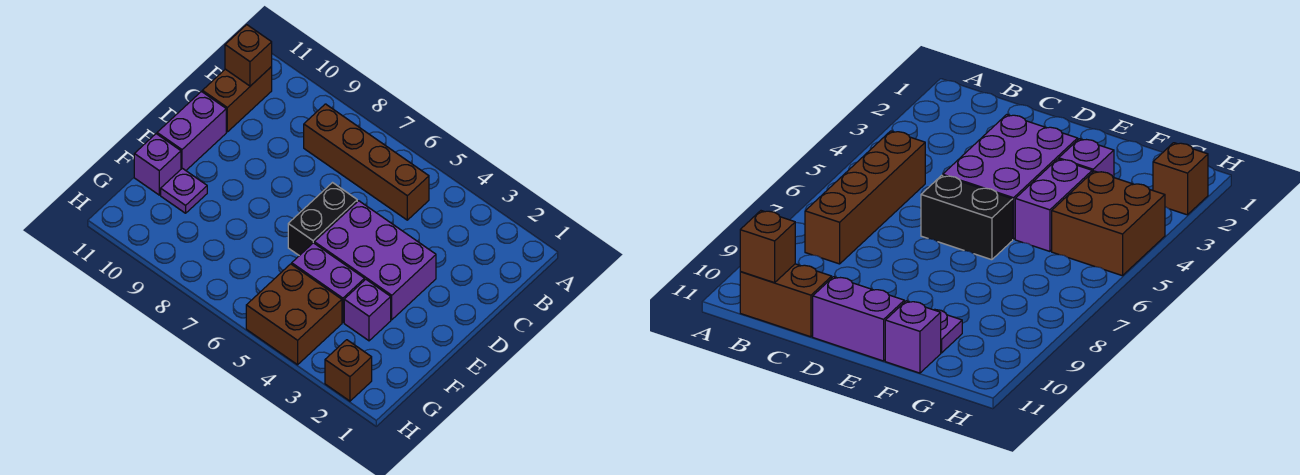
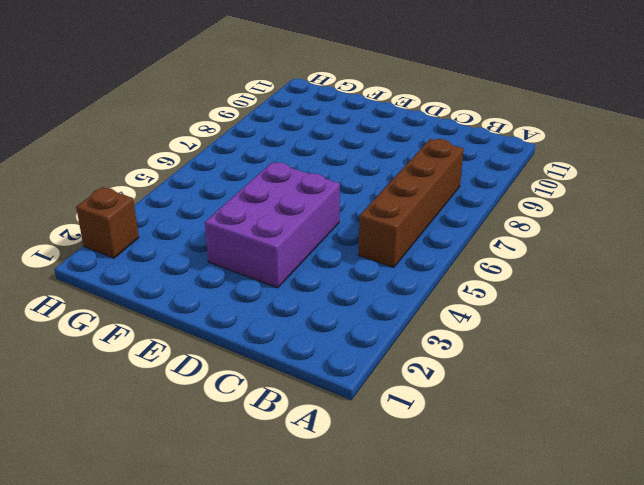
none -> brown 1x2 brick [202,67,272,132]
none -> black 1x2 brick [288,183,357,256]
none -> purple 1x2 brick [157,92,226,170]

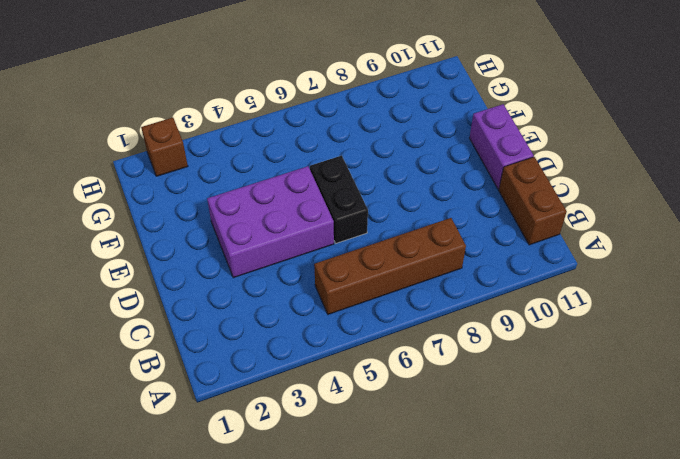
none -> purple 1x1 brick [344,279,391,341]
none -> purple 1x2 brick [292,243,365,323]
none -> purple 1x1 plate [161,168,207,213]

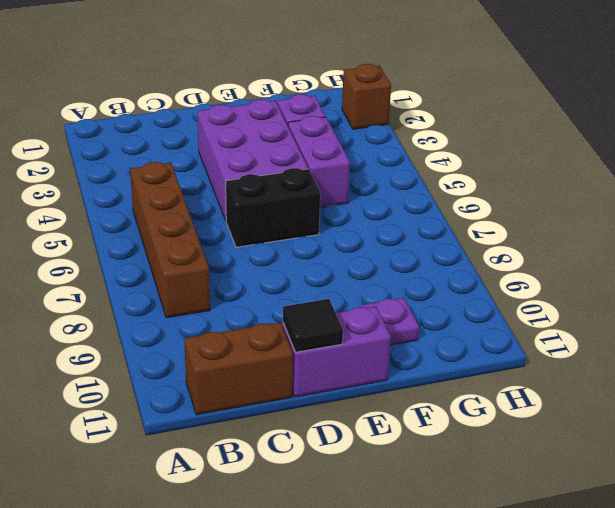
black 1x1 tile [283,299,343,352] -> none
none -> purple 1x1 brick [134,134,181,195]
none -> brown 2x2 brick [246,264,342,365]
none -> brown 1x1 brick [225,25,272,86]

